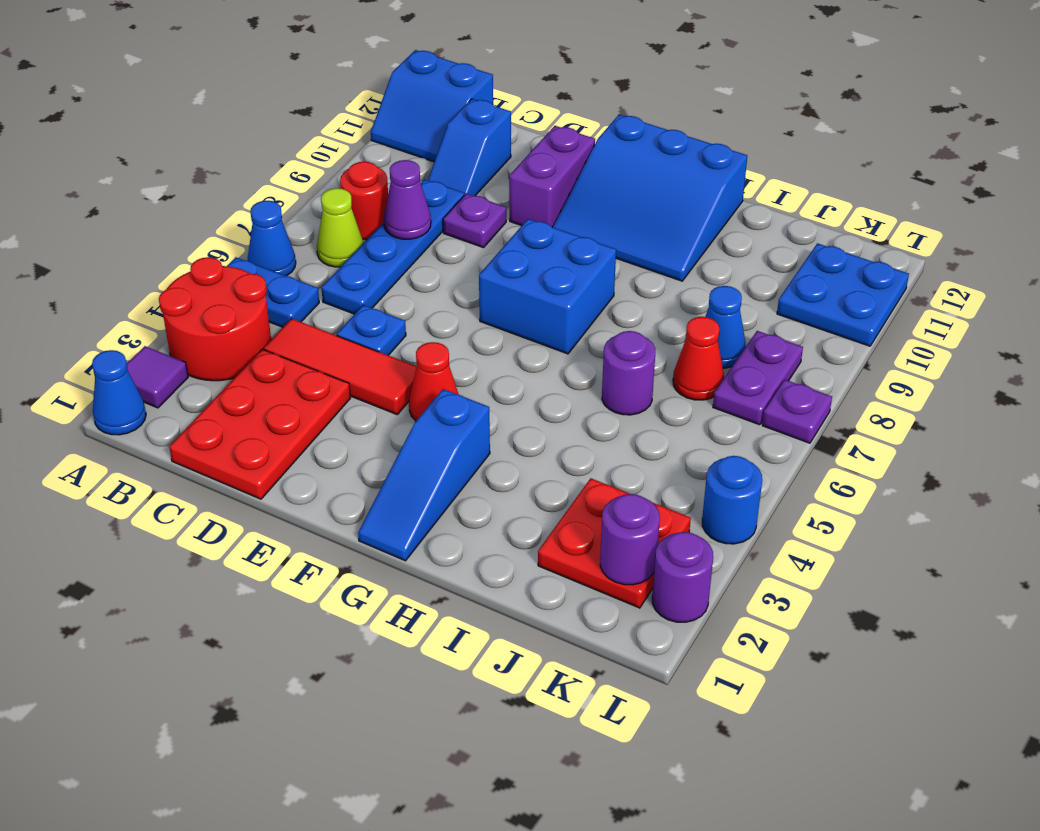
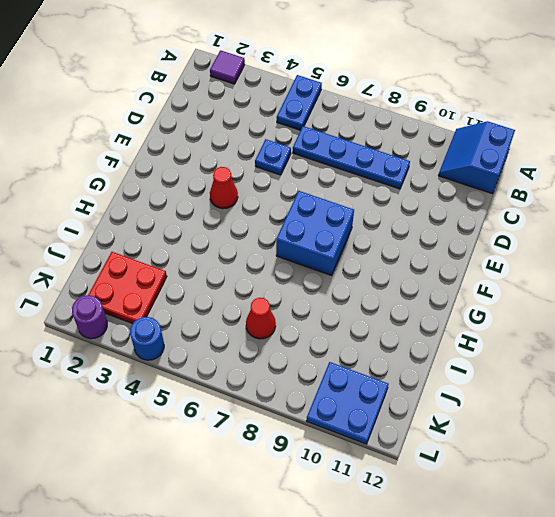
none -> blue 1x1 cone [92,350,146,435]
none -> red 2x2 round brick [159,257,271,381]
none -> blue 1x1 cone [248,201,296,276]
none -> lime 1x1 cone [317,188,364,267]

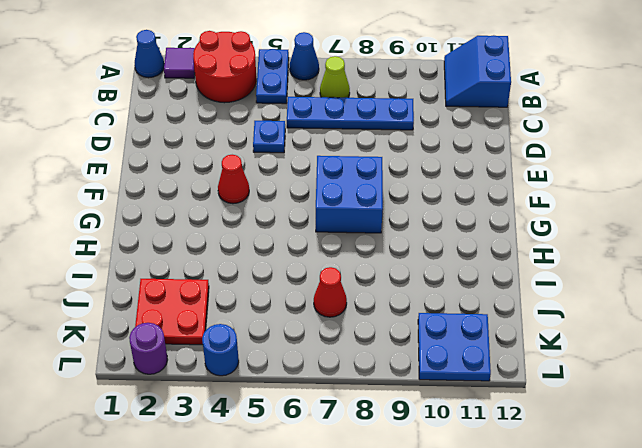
none -> red 1x1 round brick [340,162,388,240]
none -> red 2x3 plate [169,349,350,499]
none -> red 1x3 tile [264,318,417,414]
none -> blue 1x2 slope [428,99,511,196]

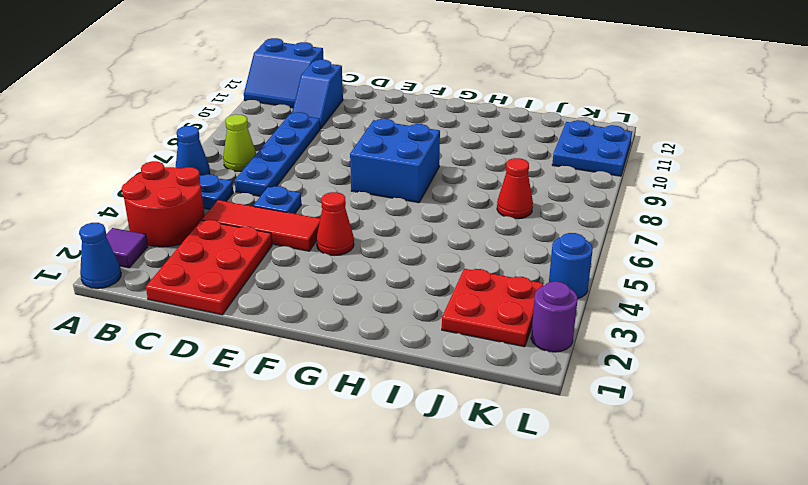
none -> red 1x1 round brick [340,162,388,240]
none -> purple 1x1 plate [443,194,506,248]
none -> purple 1x2 brick [509,126,595,227]
none -> blue 3x3 slope [553,115,747,281]

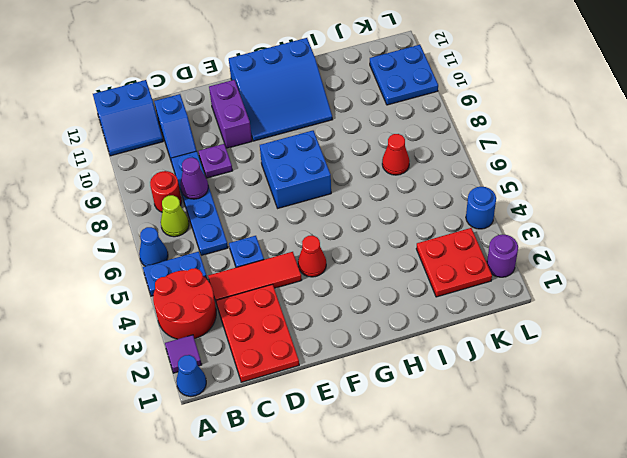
none -> blue 1x3 slope [358,389,490,561]
none -> purple 1x1 round brick [602,331,655,415]
none -> blue 1x1 cone [705,286,746,368]
none -> purple 1x2 plate [713,331,803,425]

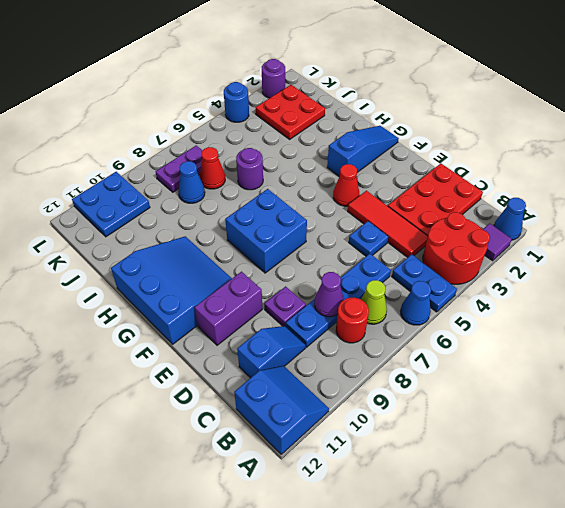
none -> purple 1x1 plate [762,380,832,443]
none -> purple 1x1 round brick [600,494,660,585]

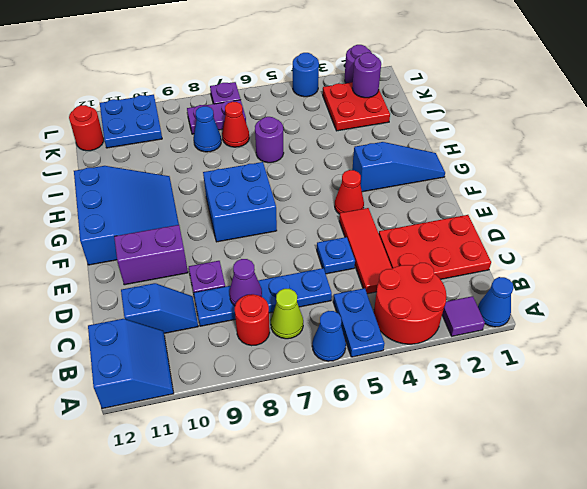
red 1x1 round brick [69,105,104,151] -> none

